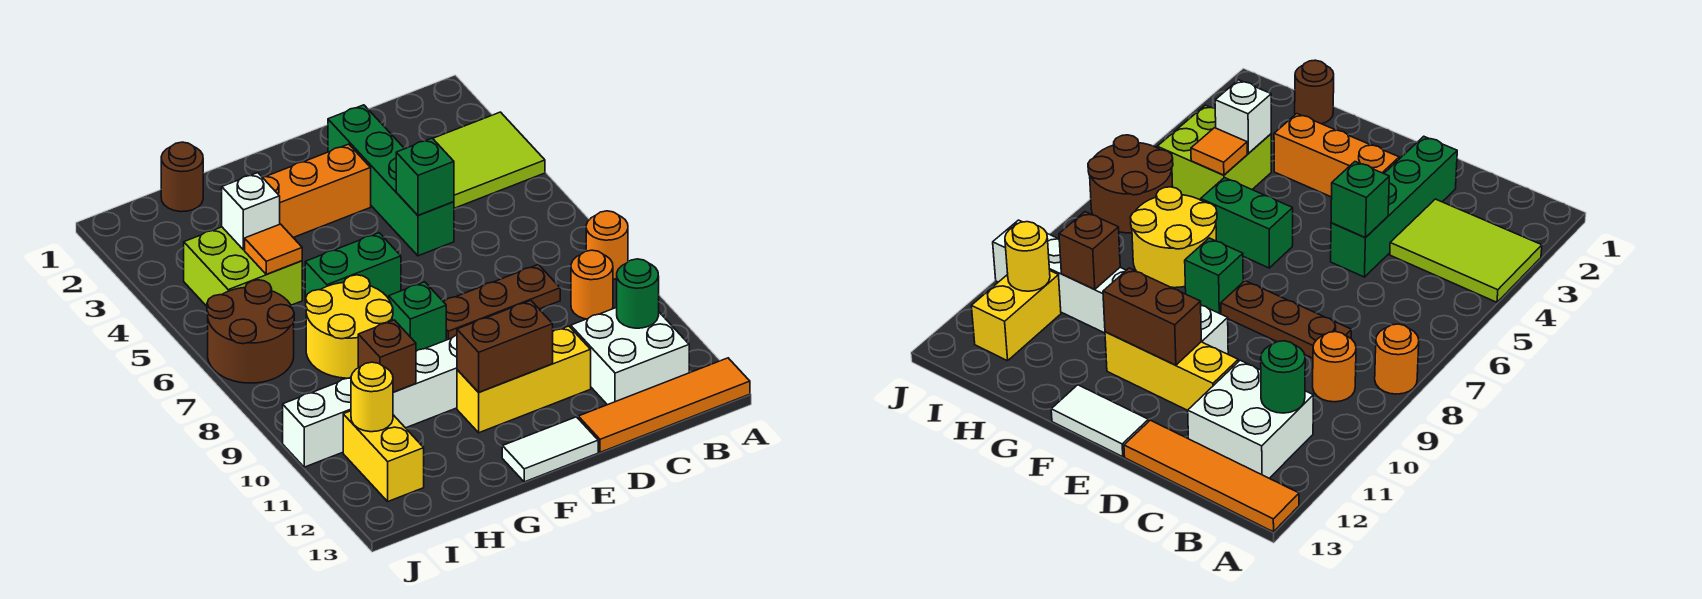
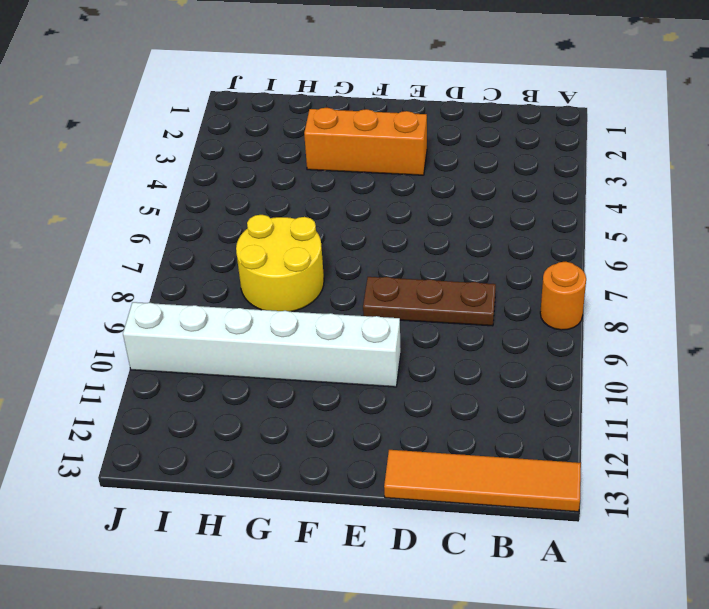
none -> lime 2x3 tile [433,112,545,208]
none -> orange 1x1 round brick [571,250,613,319]
none -> white 2x2 brick [571,307,689,405]

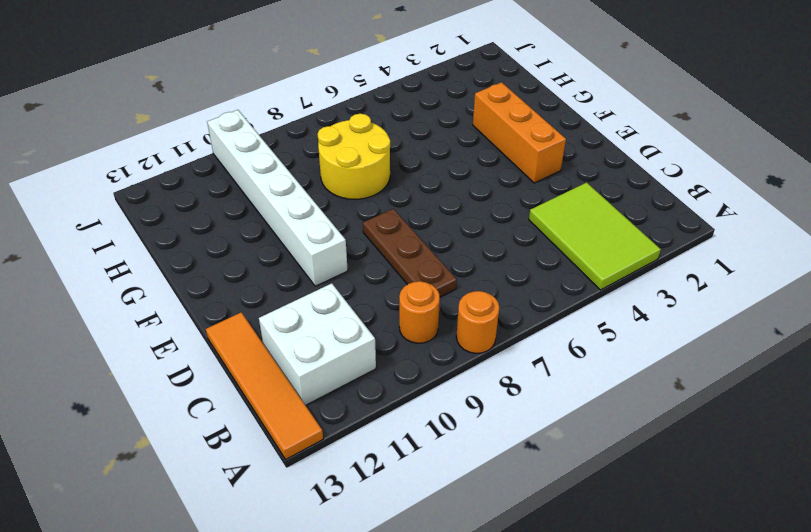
none -> green 1x4 brick [328,105,454,256]
none -> yellow 1x3 brick [457,326,591,433]
none -> white 1x2 tile [502,417,598,482]

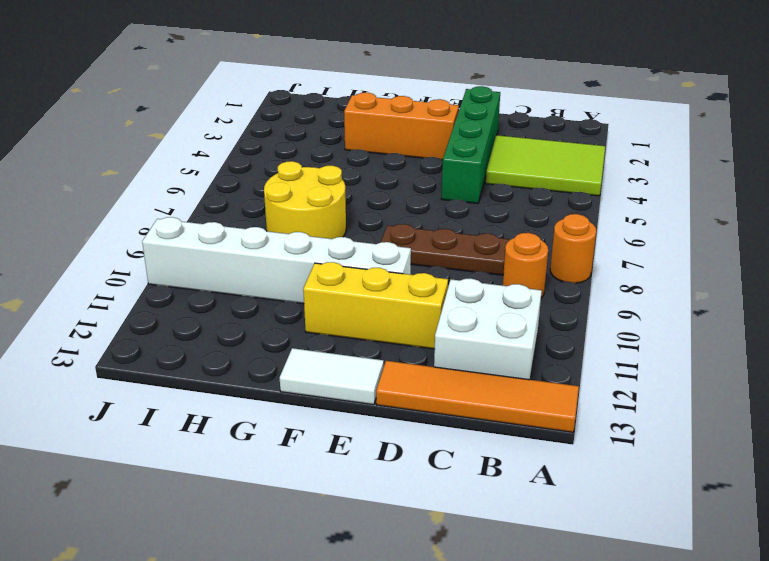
none -> green 1x2 brick [305,233,401,301]
none -> green 1x1 brick [389,282,446,351]
none -> brown 1x1 round brick [161,142,203,212]

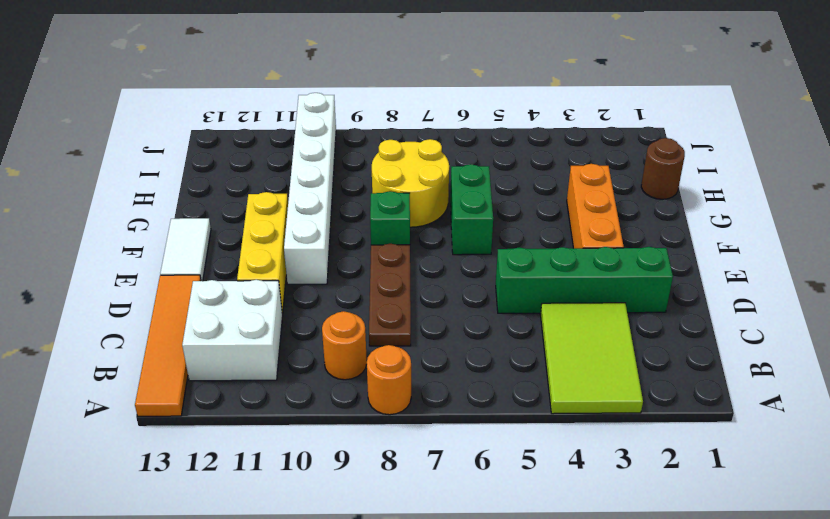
none -> lime 2x2 brick [184,227,302,306]
none -> brown 2x2 round brick [207,280,294,383]
none -> yellow 1x2 brick [343,411,424,501]

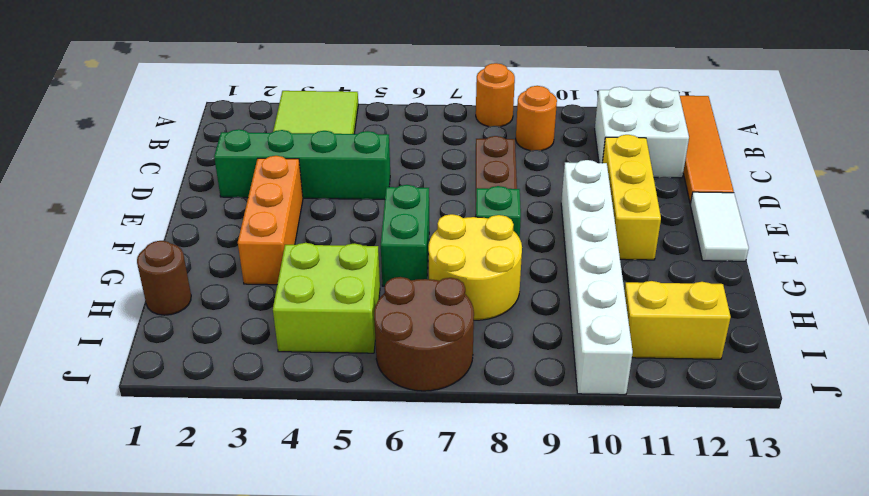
none -> green 1x1 round brick [617,259,659,328]
none -> green 1x1 brick [396,138,454,215]
none -> brown 1x2 brick [457,300,553,392]

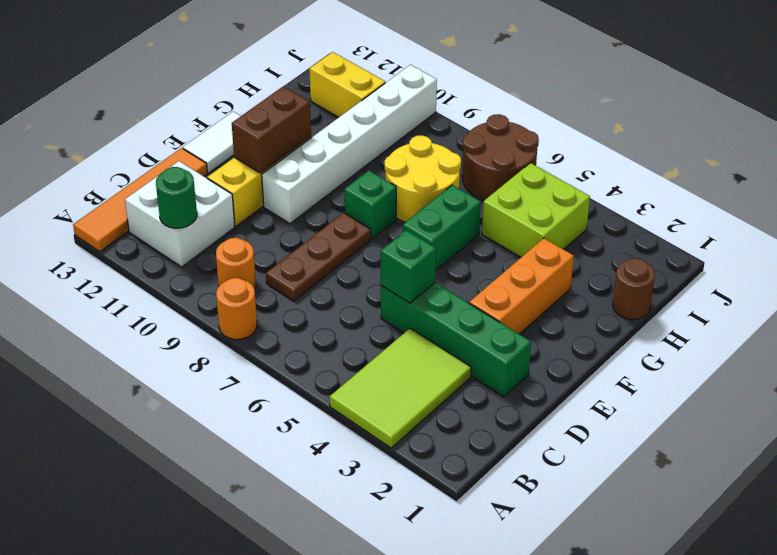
none -> white 1x1 brick [222,173,280,250]
none -> orange 1x1 tile [245,224,302,274]
none -> brown 1x1 brick [358,320,416,392]

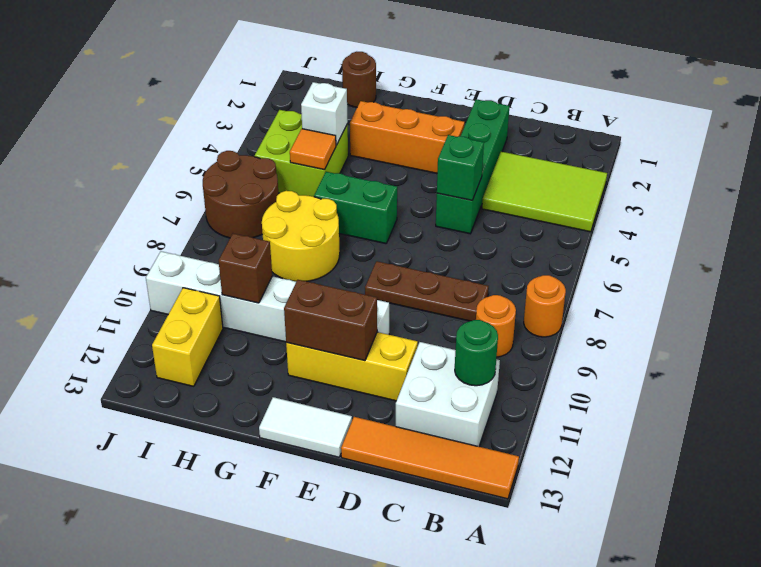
none -> green 1x1 brick [389,282,446,351]
none -> yellow 1x1 round brick [351,362,393,432]

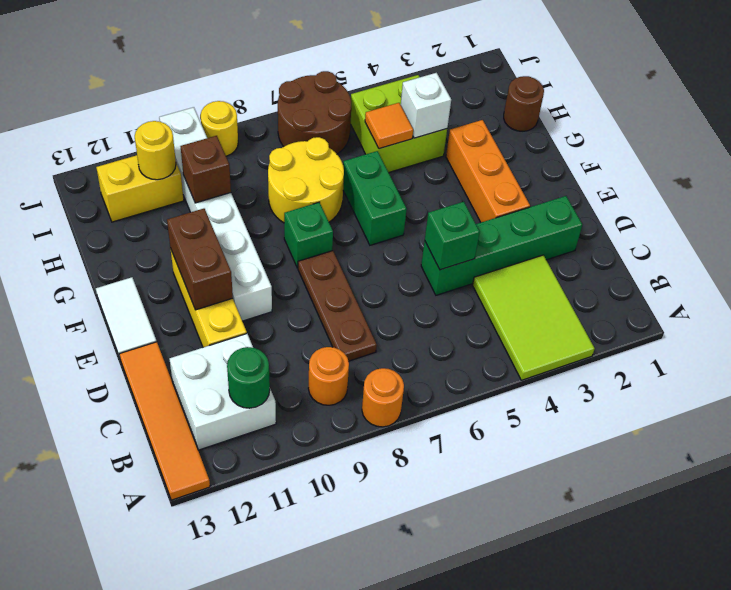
yellow 1x1 round brick [201,101,238,156] -> none

